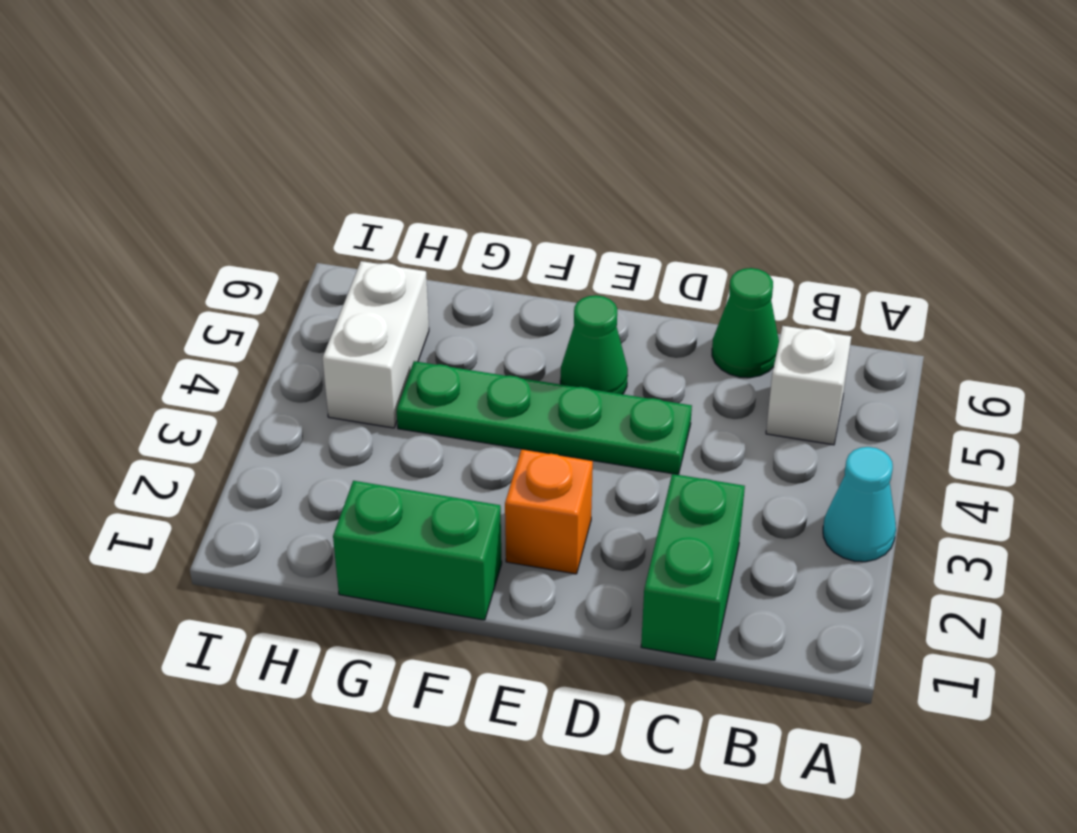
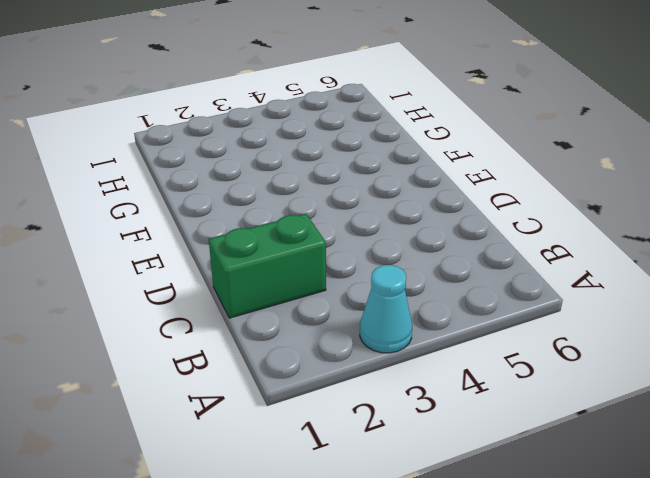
none -> white 1x1 brick [766,326,851,445]
none -> green 1x1 cone [712,268,779,378]

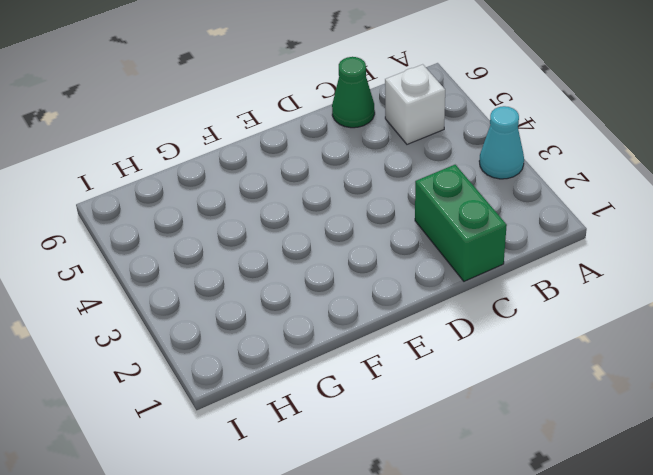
none -> green 1x4 plate [397,361,692,475]
none -> orange 1x1 brick [505,449,593,574]

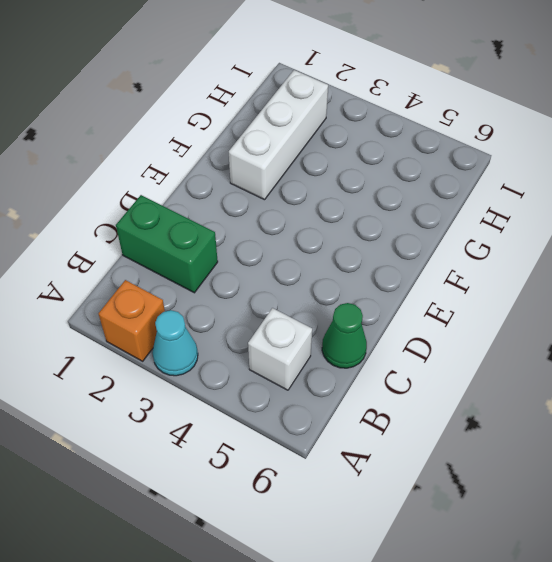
orange 1x1 brick [99,280,165,361] -> orange 1x1 brick moved to [505,449,593,574]
white 1x3 brick [229,70,328,200] -> none
none -> green 1x4 plate [397,361,692,475]
none -> green 1x1 cone [560,295,628,394]

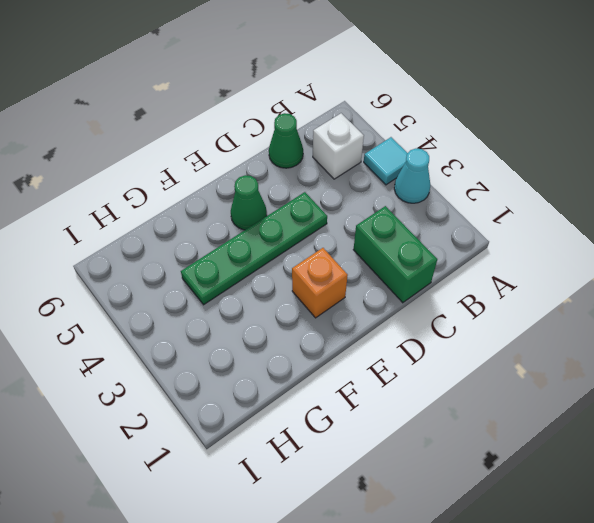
cyan 1x1 tile [364,137,408,185] -> none
none -> green 1x2 brick [333,481,502,620]
none -> white 1x2 brick [323,261,429,428]

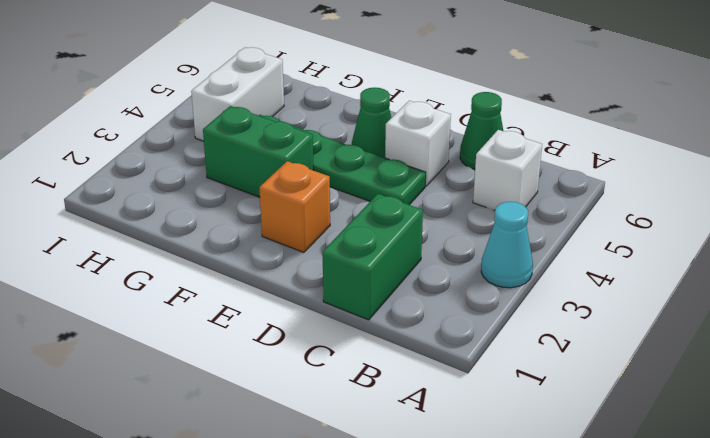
white 1x1 brick [385,101,451,186] -> none
green 1x2 brick [203,106,313,197] -> green 1x2 brick moved to [333,481,502,620]

